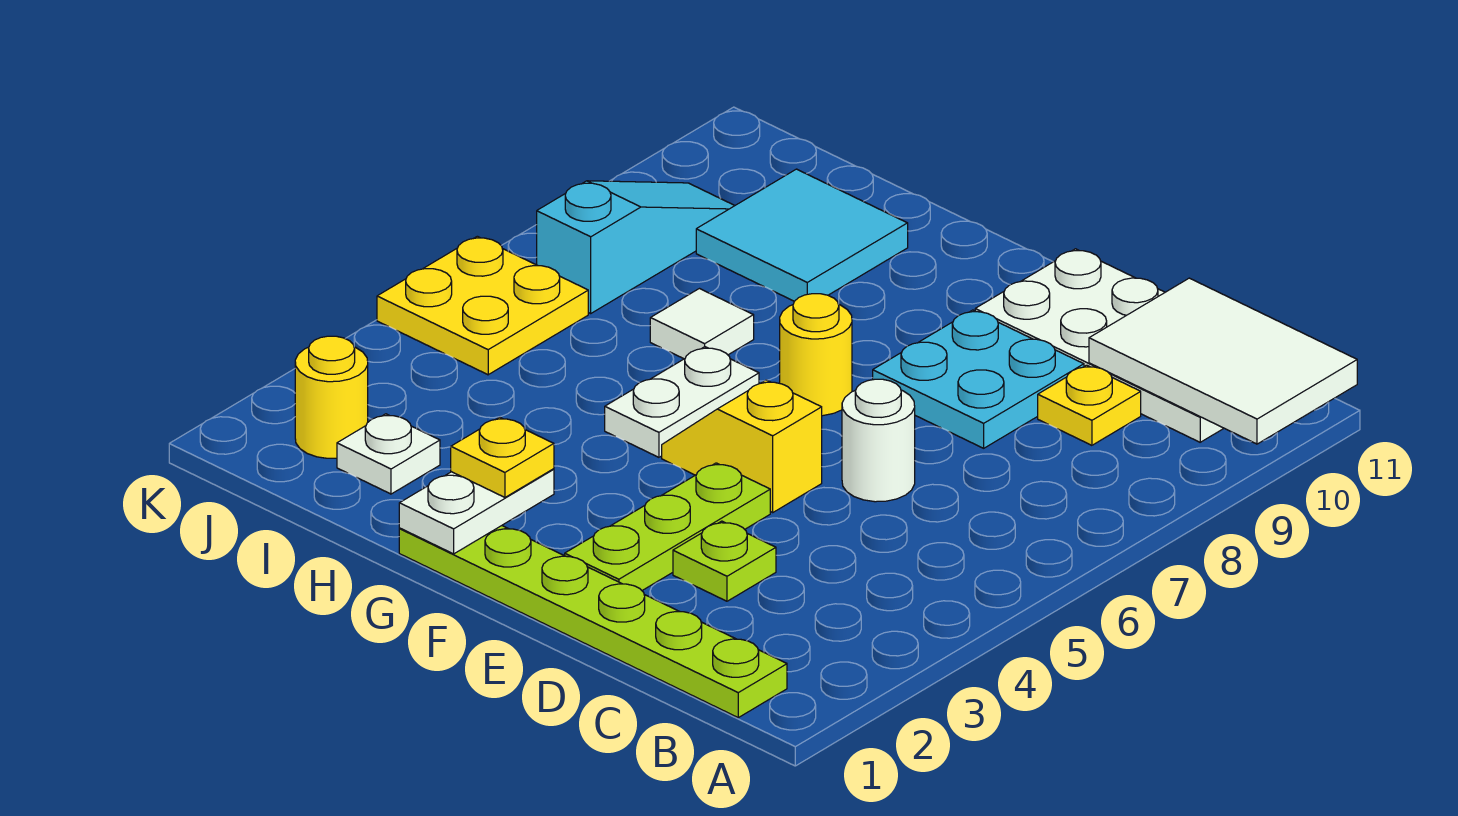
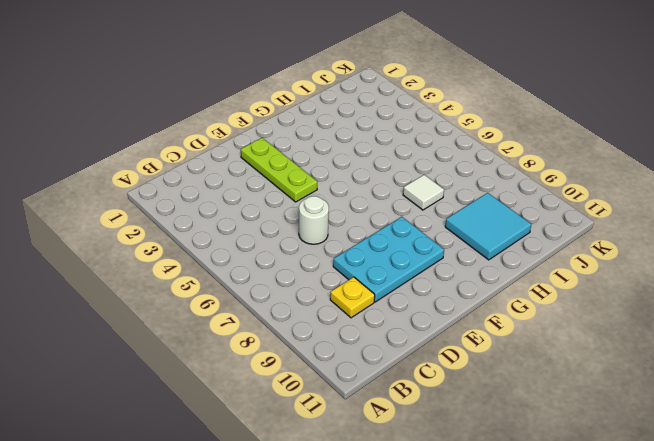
cyan 2x3 plate [333,217,444,302] -> cyan 2x2 plate [873,310,1084,448]
none -> lime 1x6 plate [399,526,787,718]
none -> white 2x4 plate [975,249,1224,442]
none -> lime 1x1 plate [673,521,776,601]

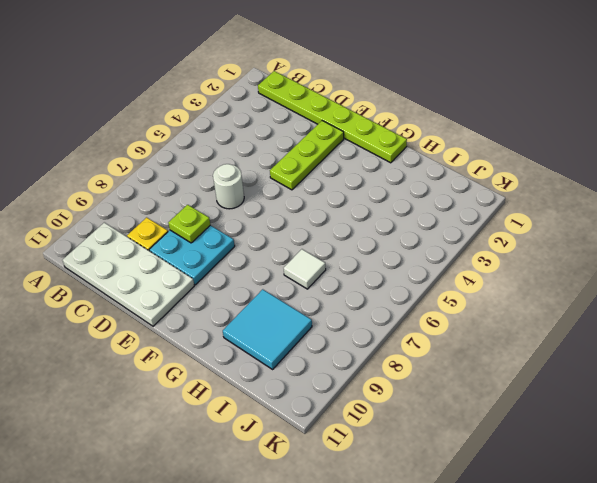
lime 1x1 plate [168,205,210,243] -> lime 1x1 plate moved to [673,521,776,601]
none -> yellow 1x2 slope [662,380,822,512]
none -> yellow 1x1 round brick [780,294,852,416]
none -> white 1x2 plate [605,347,759,457]

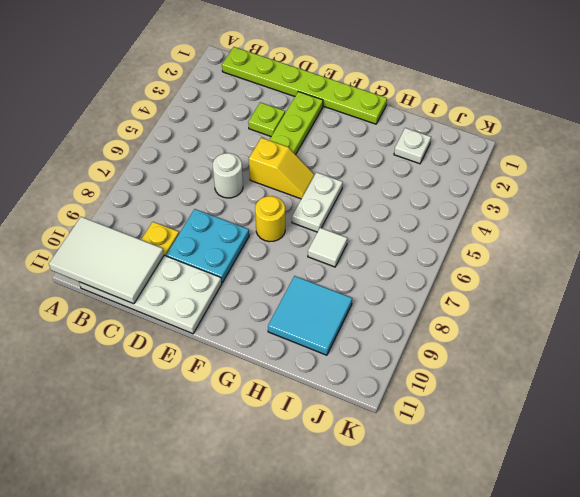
none -> yellow 1x1 round brick [295,336,368,458]
none -> yellow 2x2 plate [377,236,588,375]
none -> cyan 1x3 slope [537,181,735,313]

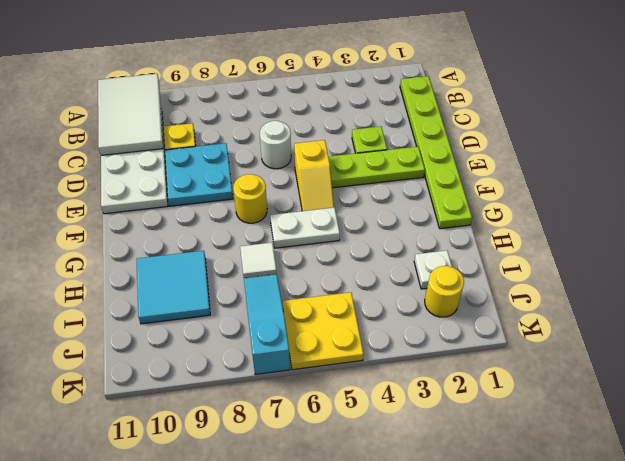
cyan 1x3 slope [244,274,290,375] -> cyan 1x3 slope turned to [537,181,735,313]
none -> white 1x2 plate [399,469,554,554]
none -> yellow 1x1 plate [451,417,554,497]

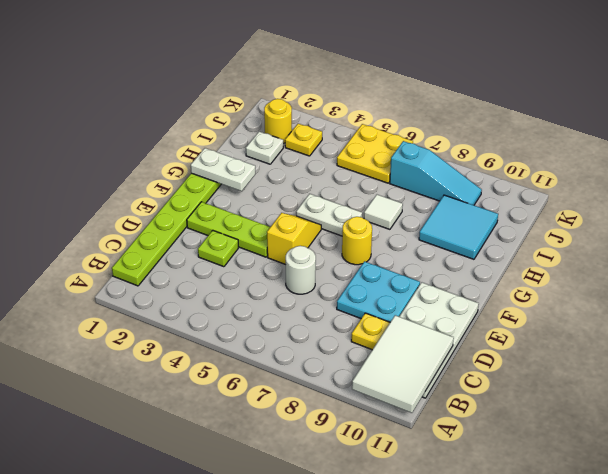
yellow 1x1 plate [285,124,322,156] -> yellow 1x1 plate moved to [451,417,554,497]

